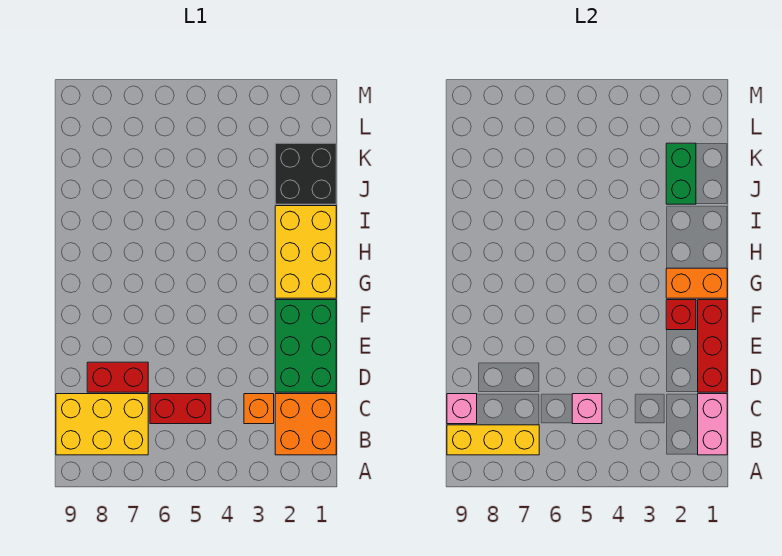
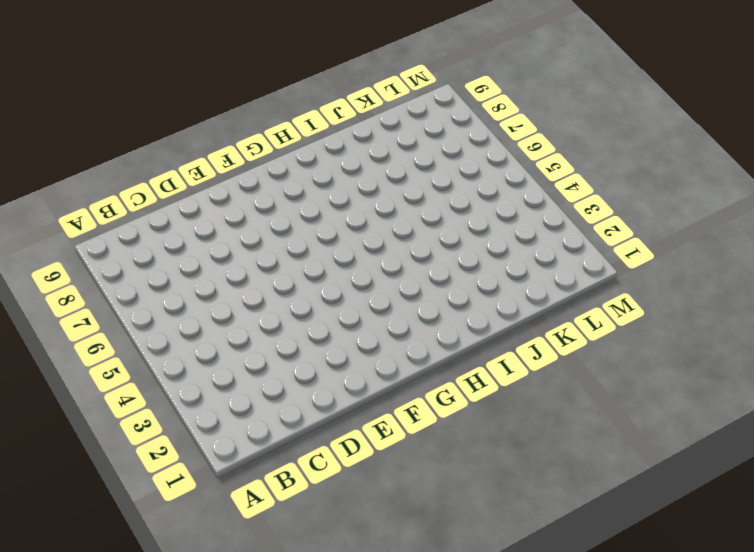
none -> orange 2x2 brick [275,394,336,455]
none -> yellow 2x3 brick [56,394,148,455]
none -> orange 1x1 brick [244,394,274,424]

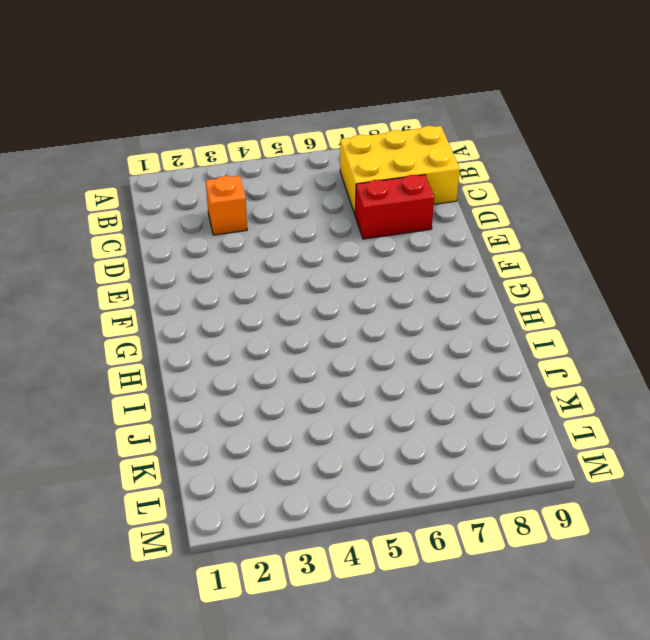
none -> orange 2x2 brick [275,394,336,455]
none -> red 1x2 brick [150,394,211,424]
none -> green 2x3 brick [275,300,336,392]

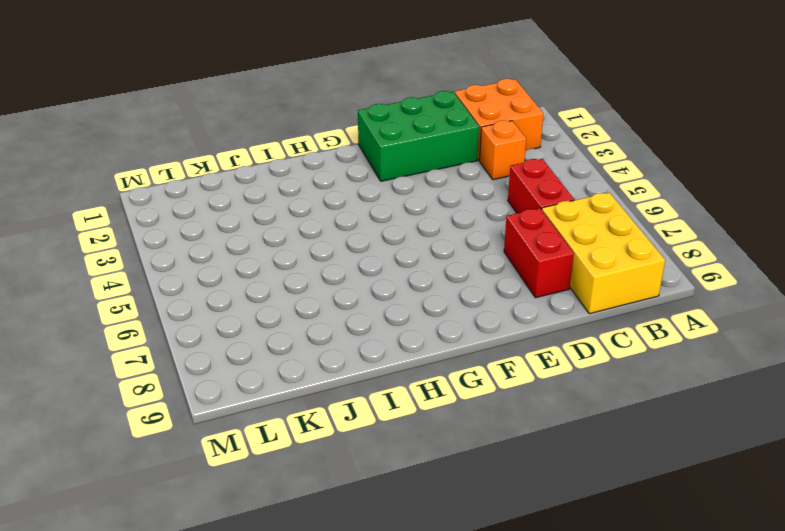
none -> yellow 2x3 brick [275,206,336,298]
none -> black 2x2 brick [275,143,336,204]
none -> pink 1x2 brick [698,394,727,455]

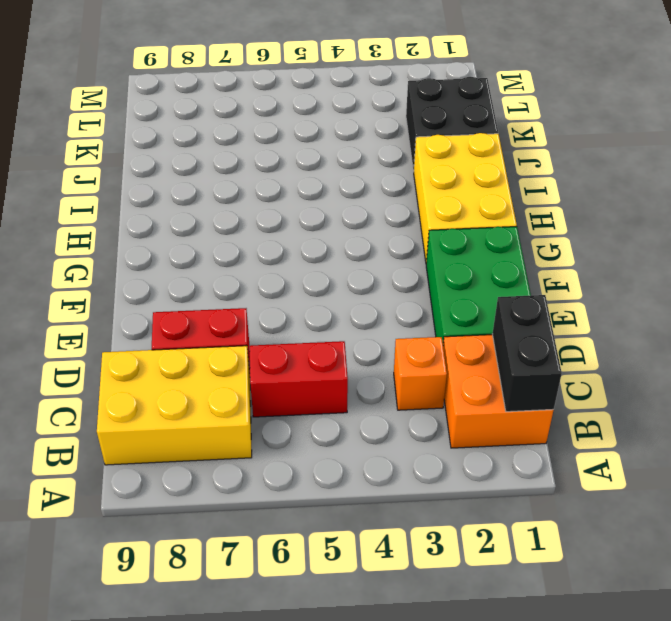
black 1x2 brick [492,295,562,412] -> pink 1x2 brick [698,394,727,455]
none -> yellow 1x3 brick [447,425,539,455]
none -> pink 1x1 brick [572,394,602,424]
none -> pink 1x1 brick [447,394,477,424]

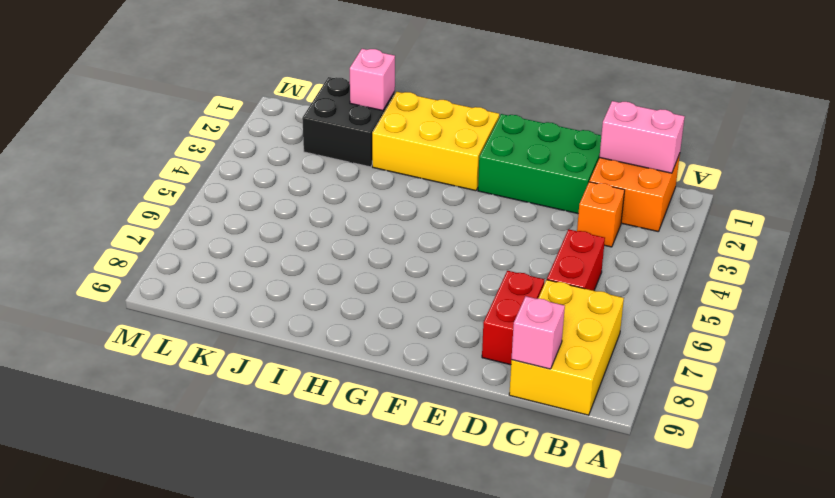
pink 1x1 brick [350,49,395,111] -> pink 1x1 brick moved to [572,394,602,424]
none -> yellow 1x3 brick [447,425,539,455]
none -> red 1x3 brick [698,300,727,392]
none -> red 1x1 brick [666,300,696,330]

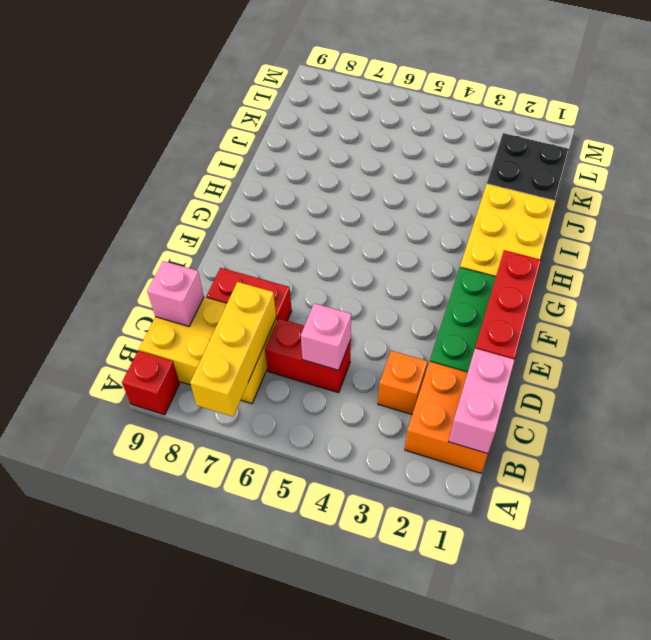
yellow 1x3 brick [190,282,276,417] -> yellow 1x3 brick turned to [447,425,539,455]
red 1x1 brick [122,351,180,415] -> red 1x1 brick moved to [666,300,696,330]
none -> orange 1x2 brick [666,268,727,298]
none -> green 1x2 brick [666,143,696,204]

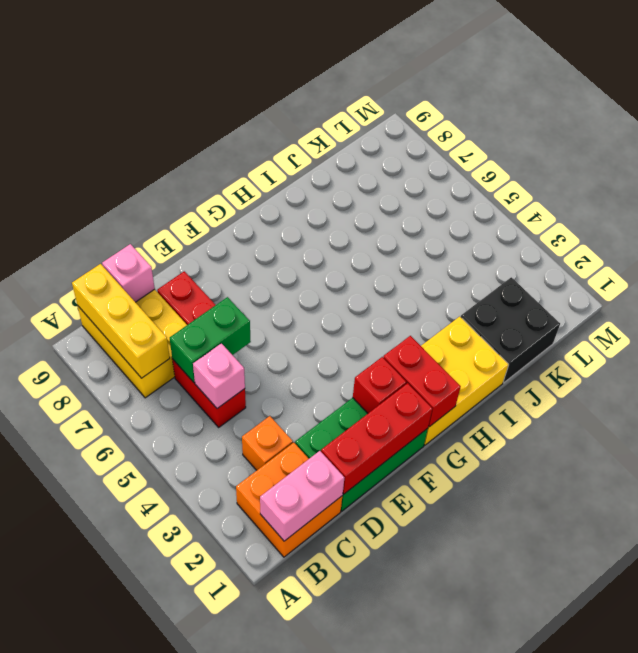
green 1x2 brick [170,297,251,382] -> green 1x2 brick moved to [666,143,696,204]
red 1x2 brick [383,336,461,427] -> orange 1x2 brick [666,268,727,298]

